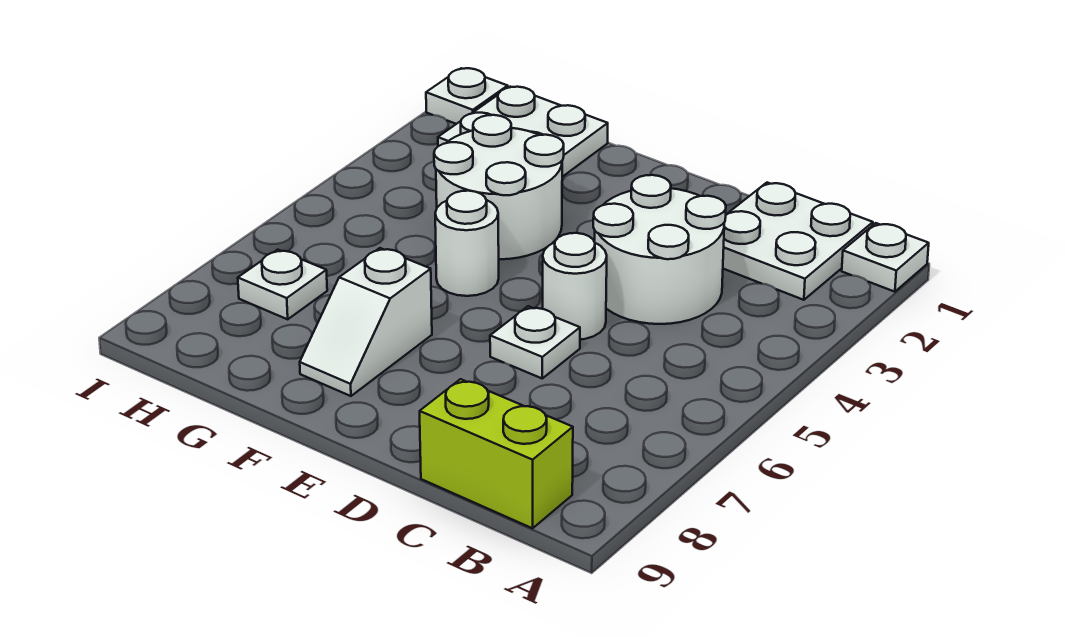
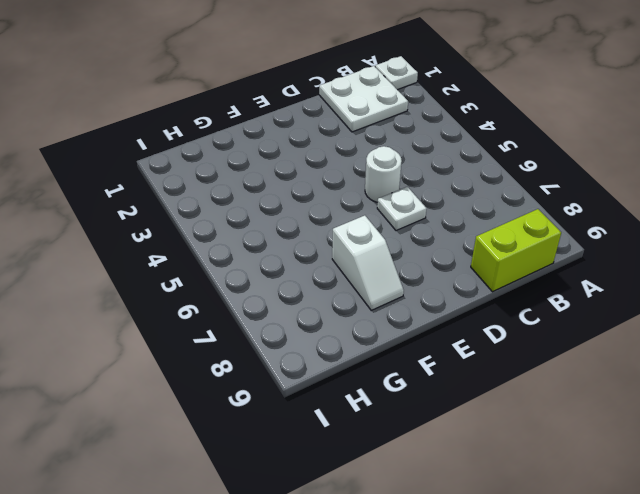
none -> white 2x2 round brick [593,175,726,324]
none -> white 2x2 round brick [434,115,564,259]
none -> white 1x1 round brick [435,191,499,296]

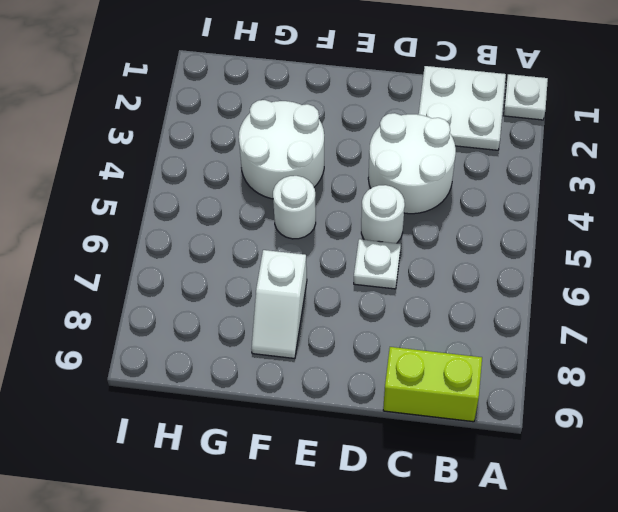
none -> white 2x2 plate [438,87,608,177]
none -> white 1x1 plate [238,250,327,319]
none -> white 1x1 plate [426,68,508,124]

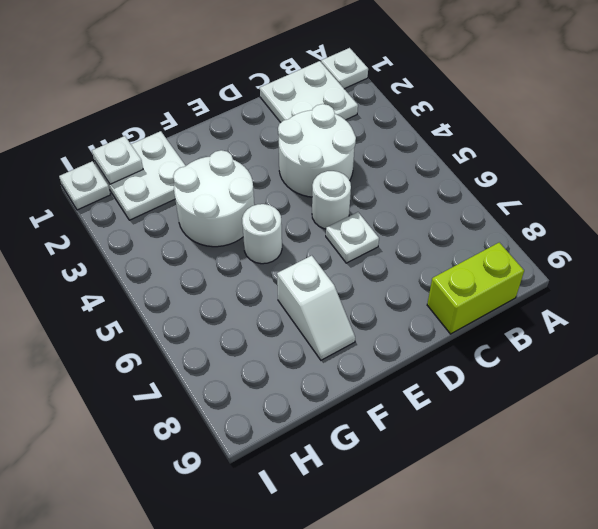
white 1x1 plate [92,136,143,184] -> white 1x1 plate moved to [238,250,327,319]

